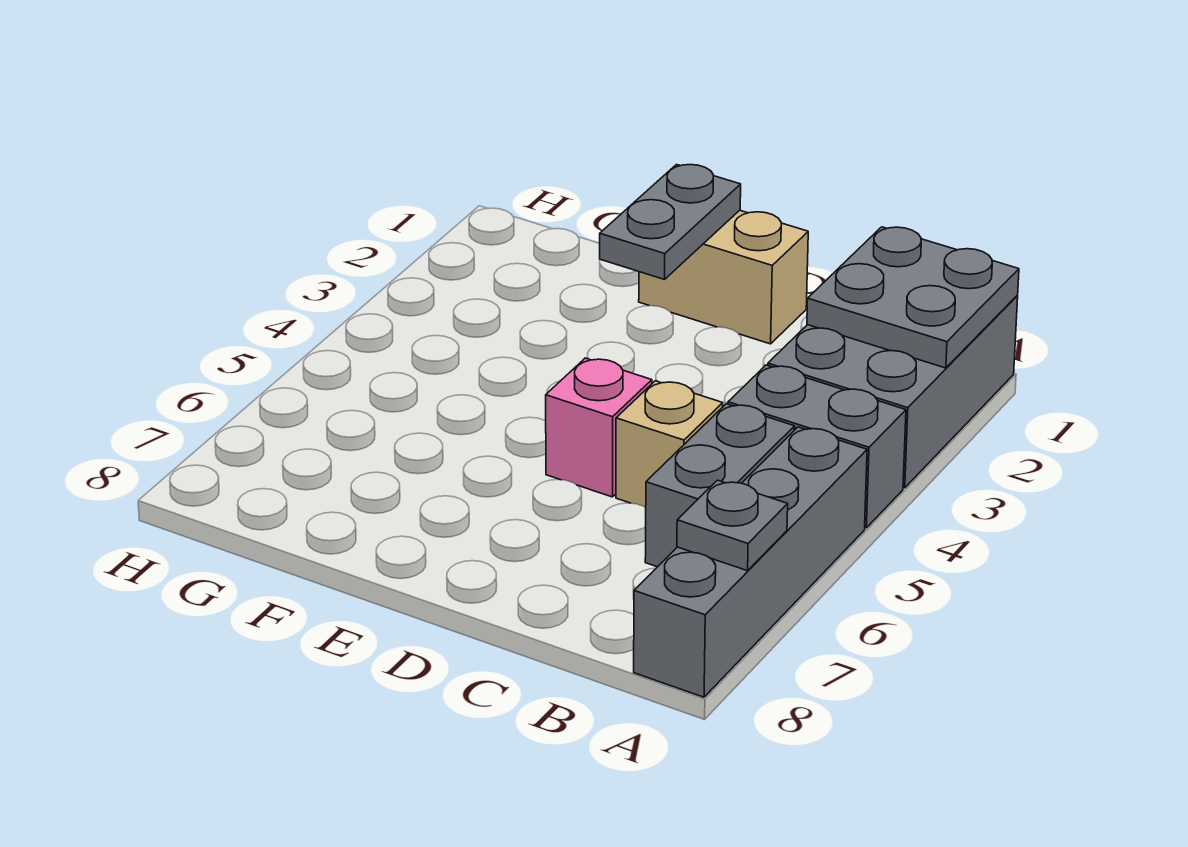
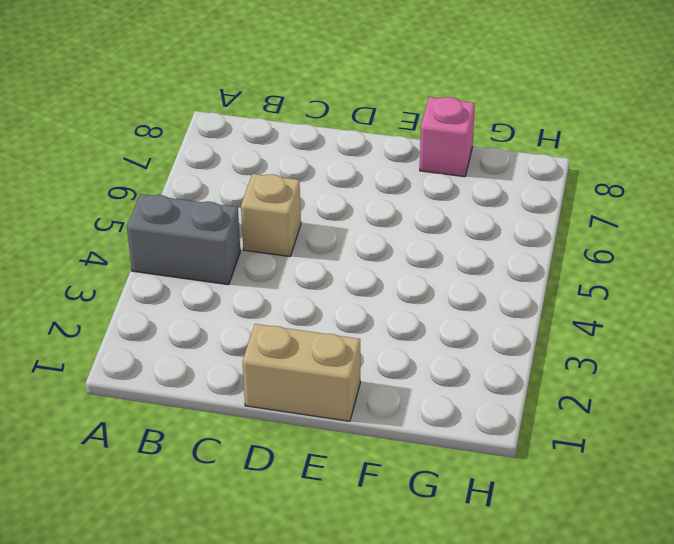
pink 1x1 brick [420,97,475,177] -> pink 1x1 brick moved to [546,358,652,497]
none -> grey 2x3 brick [768,296,1018,488]
none -> grey 1x4 brick [634,427,867,697]

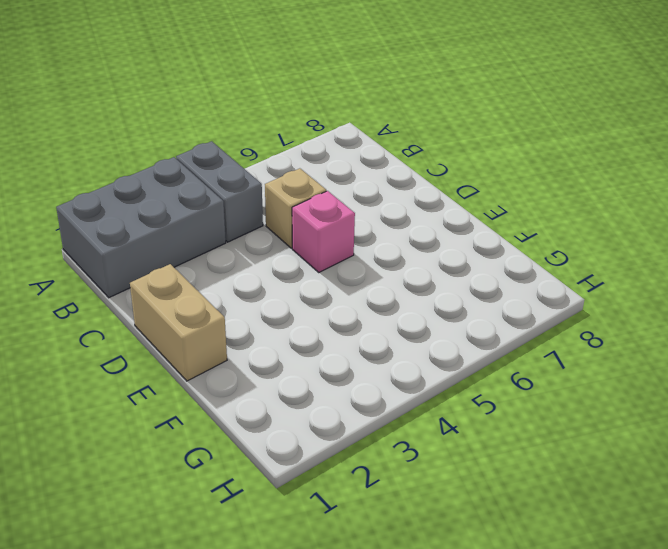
none -> grey 1x4 brick [634,427,867,697]
none -> grey 1x2 brick [645,404,795,567]

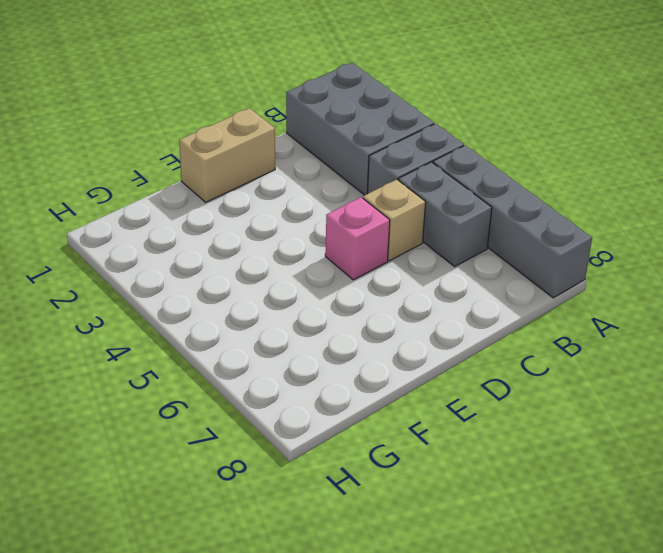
none -> grey 2x2 plate [807,227,1019,368]
none -> grey 1x1 plate [677,480,788,571]

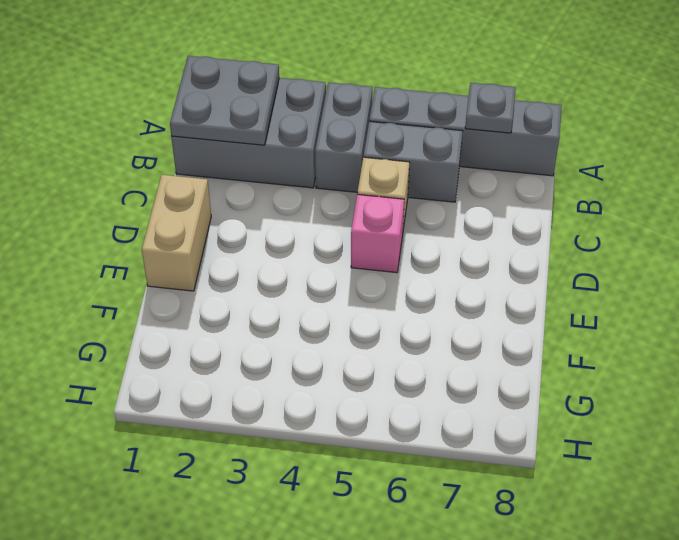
none -> grey 1x2 plate [600,165,741,280]

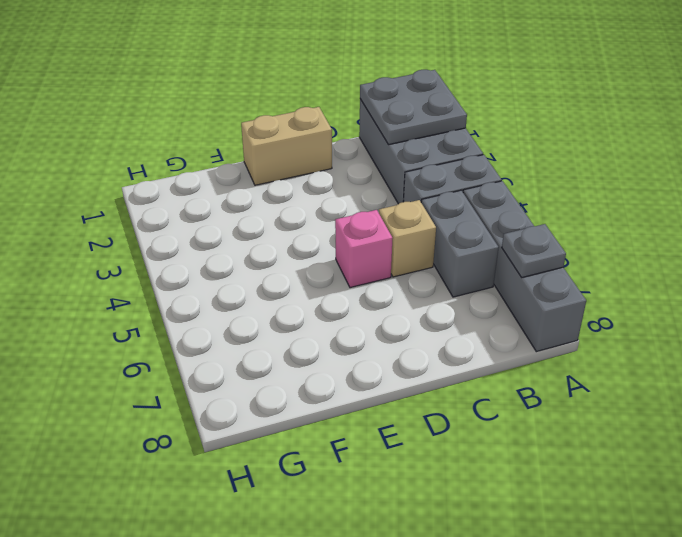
none -> grey 1x2 plate [600,165,741,280]

